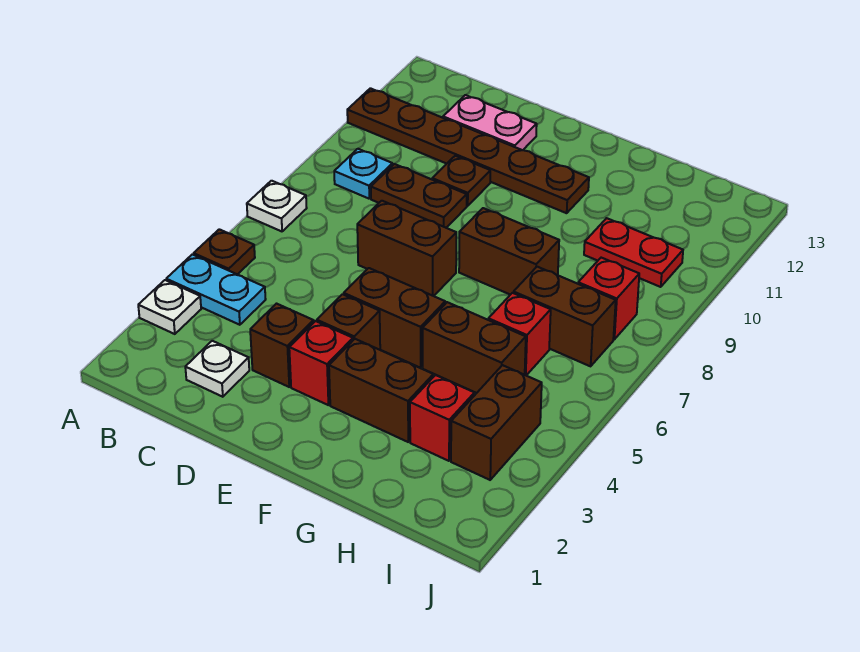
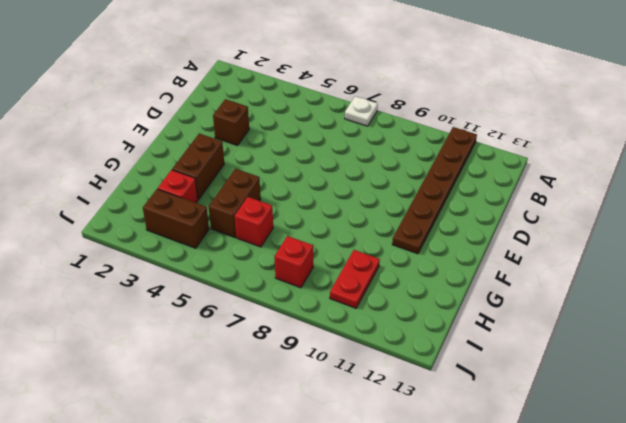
none -> white 1x1 plate [138,280,201,334]
none -> cyan 1x2 plate [166,254,266,325]
none -> brown 1x1 plate [194,229,255,274]

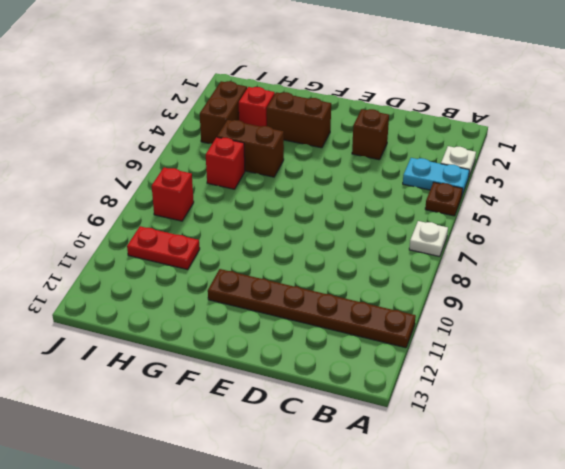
none -> cyan 1x1 plate [334,149,393,199]
none -> white 1x1 plate [185,341,249,397]
none -> brown 1x2 plate [371,164,467,228]

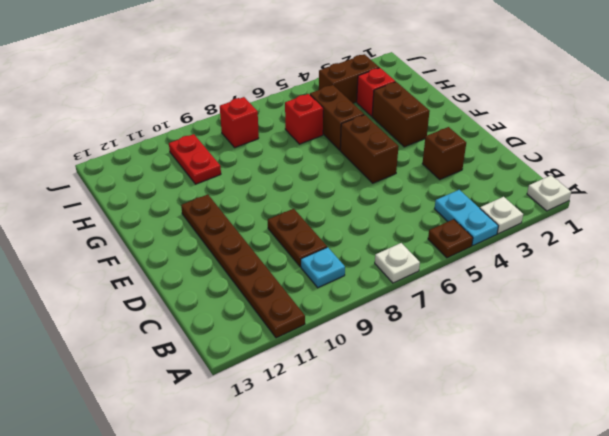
white 1x1 plate [527,175,571,211] -> white 1x1 plate moved to [185,341,249,397]
none -> pink 1x2 plate [443,95,537,150]
none -> brown 1x2 brick [357,201,456,296]
none -> brown 1x1 plate [432,156,490,206]

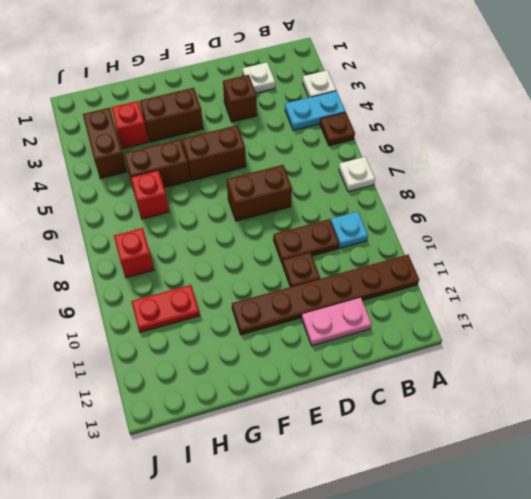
none -> red 1x1 brick [289,321,353,405]
none -> brown 1x1 brick [317,294,380,350]
none -> brown 1x2 brick [459,208,559,295]

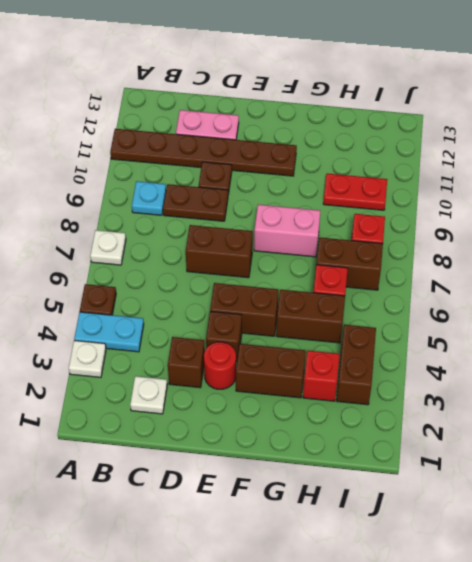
red 1x1 round brick [204,342,236,389] -> red 1x1 brick [289,321,353,405]
pink 1x2 brick [254,205,320,257] -> brown 1x2 brick [459,208,559,295]

